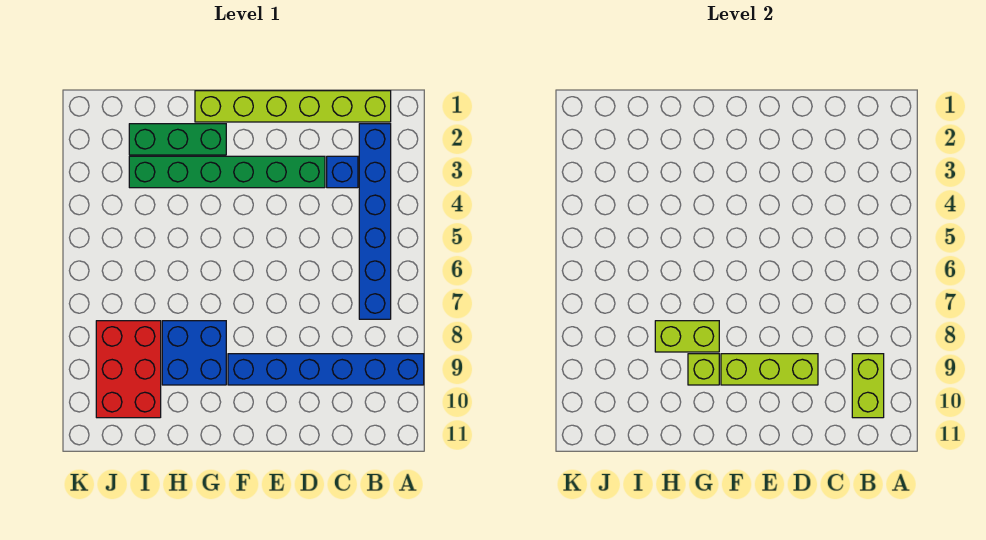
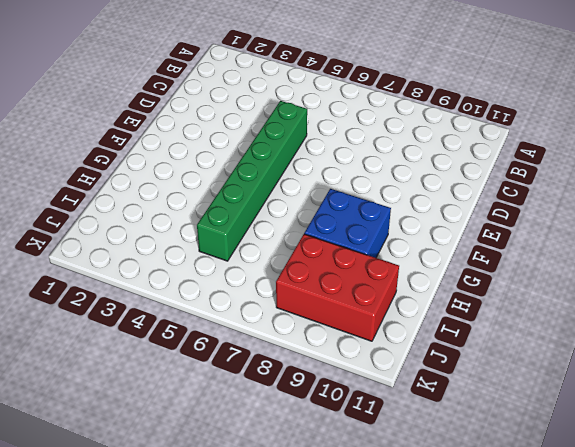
green 1x6 brick [197,101,307,261] -> green 1x6 brick moved to [129,156,325,188]
none -> blue 1x6 brick [228,354,424,385]
none -> lime 1x6 brick [195,91,391,122]
none -> blue 1x6 brick [359,124,391,319]

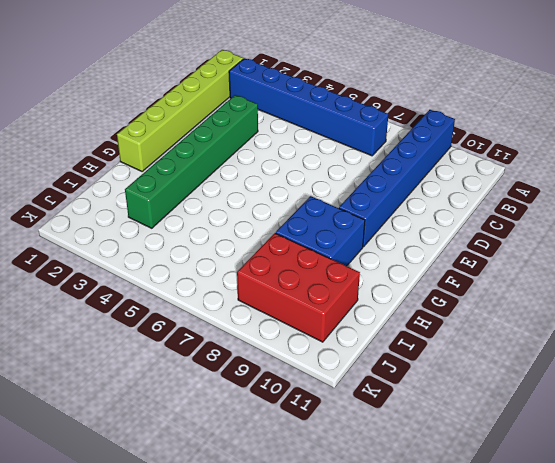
none -> blue 1x1 brick [327,156,358,188]
none -> green 1x3 brick [129,124,226,155]
none -> lime 1x2 brick [852,354,884,418]

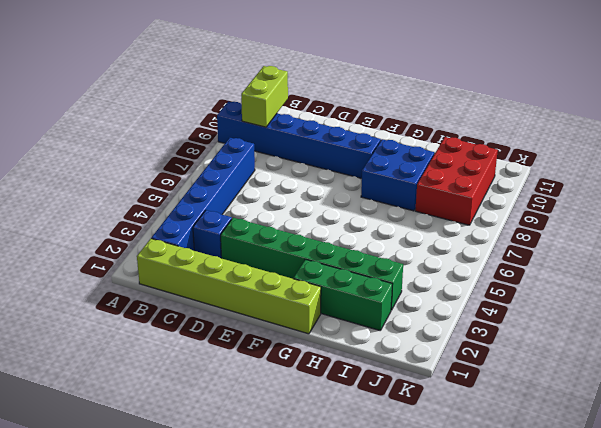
none -> lime 1x3 brick [721,354,818,385]
none -> lime 1x2 brick [655,321,719,352]
none -> lime 1x1 brick [688,354,719,385]

